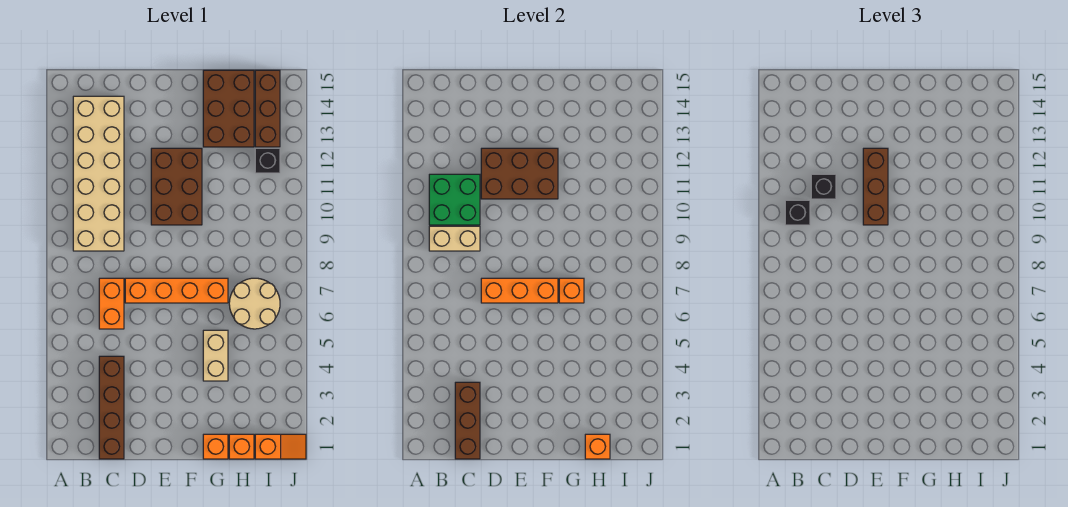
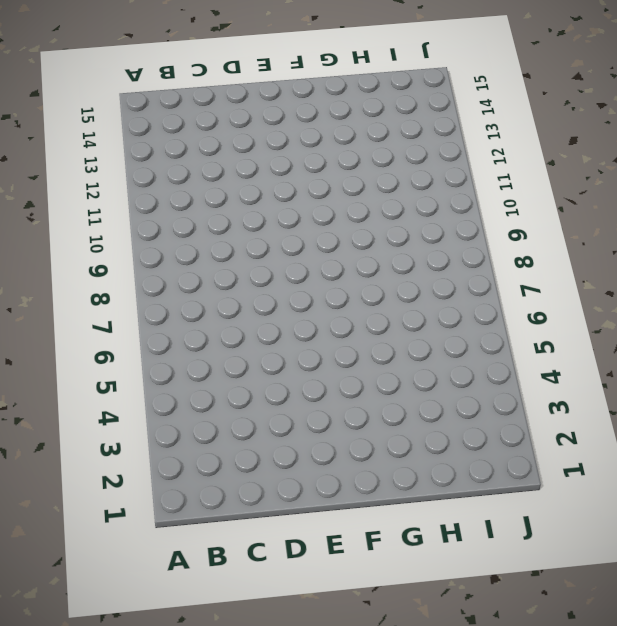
none -> tan 2x6 brick [73,96,124,251]
none -> brown 1x4 brick [99,356,124,459]
none -> orange 1x2 brick [99,278,124,329]

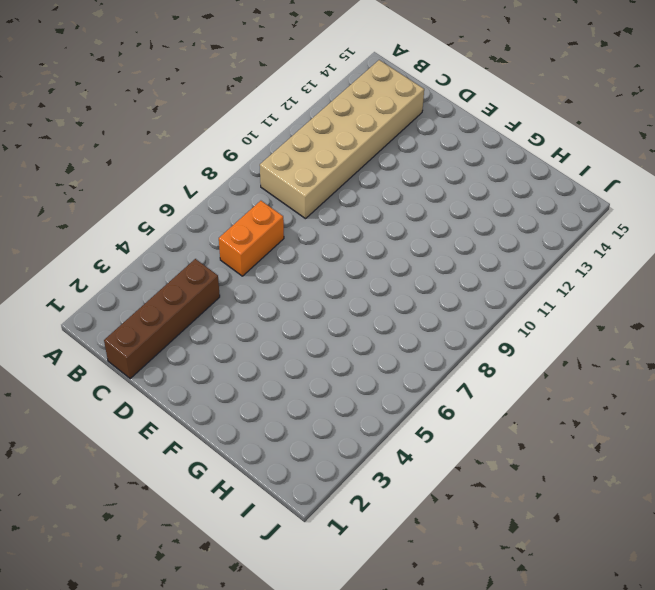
none -> orange 1x4 brick [125,278,228,303]
none -> brown 2x3 brick [151,148,202,225]
none -> orange 1x1 brick [203,434,228,459]

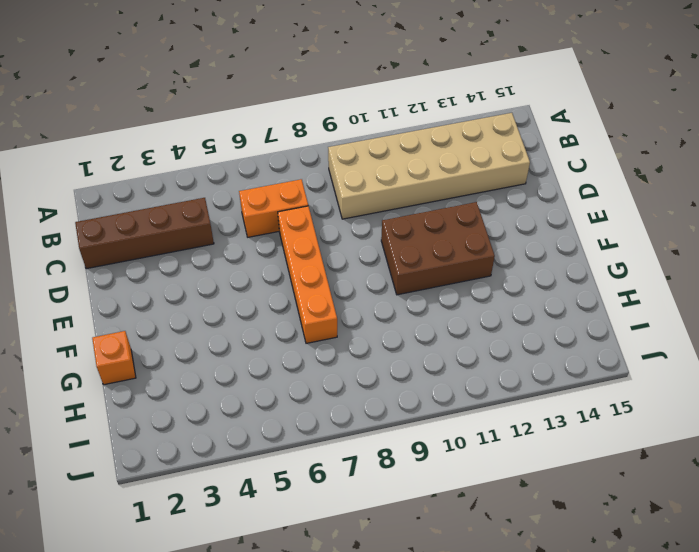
none -> tan 1x2 brick [203,330,228,381]
none -> brown 2x3 brick [203,70,254,147]
none -> orange 1x1 brick [229,434,254,459]

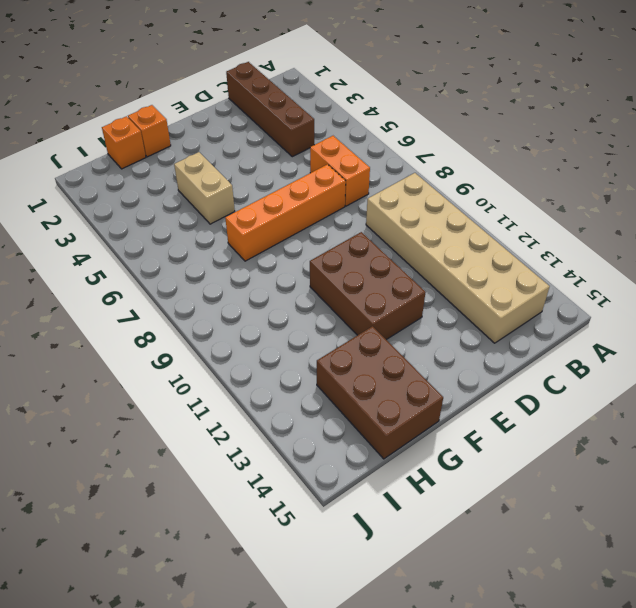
none -> tan 2x2 round brick [229,278,280,329]
none -> orange 1x2 slope [255,434,306,459]
none -> black 1x1 brick [255,148,280,173]

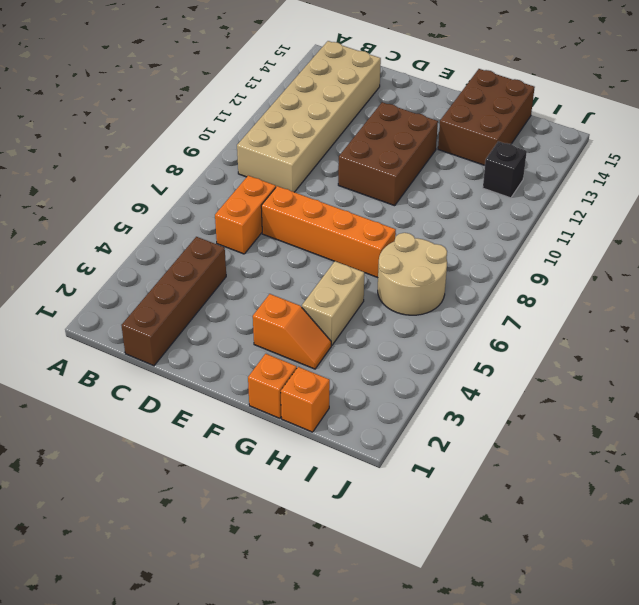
orange 1x2 slope [253,294,331,369] -> orange 1x2 slope moved to [255,434,306,459]
none -> brown 1x3 brick [255,70,280,147]
none -> tan 1x2 brick [429,226,480,251]
none -> green 2x2 brick [429,174,480,225]

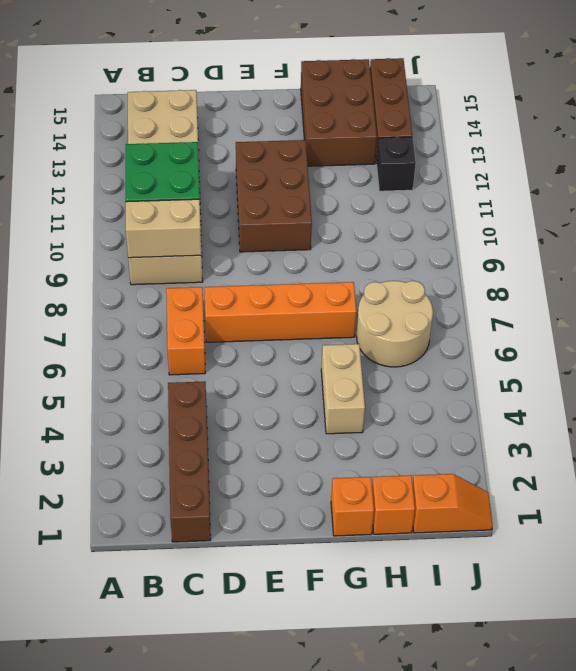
none -> brown 1x3 brick [455,382,480,459]
none -> orange 1x3 brick [481,278,558,303]
none -> brown 2x3 brick [481,148,558,199]

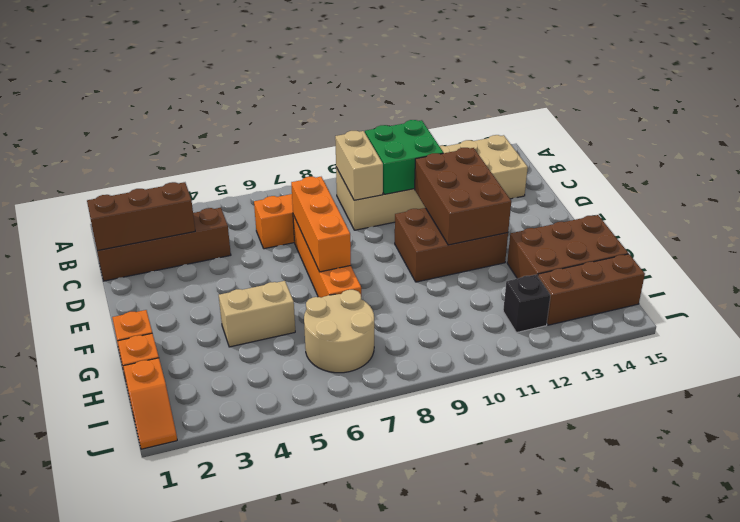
none -> orange 1x1 brick [559,278,584,303]
none -> orange 1x1 brick [585,434,610,459]
none -> black 1x1 brick [785,200,810,225]

